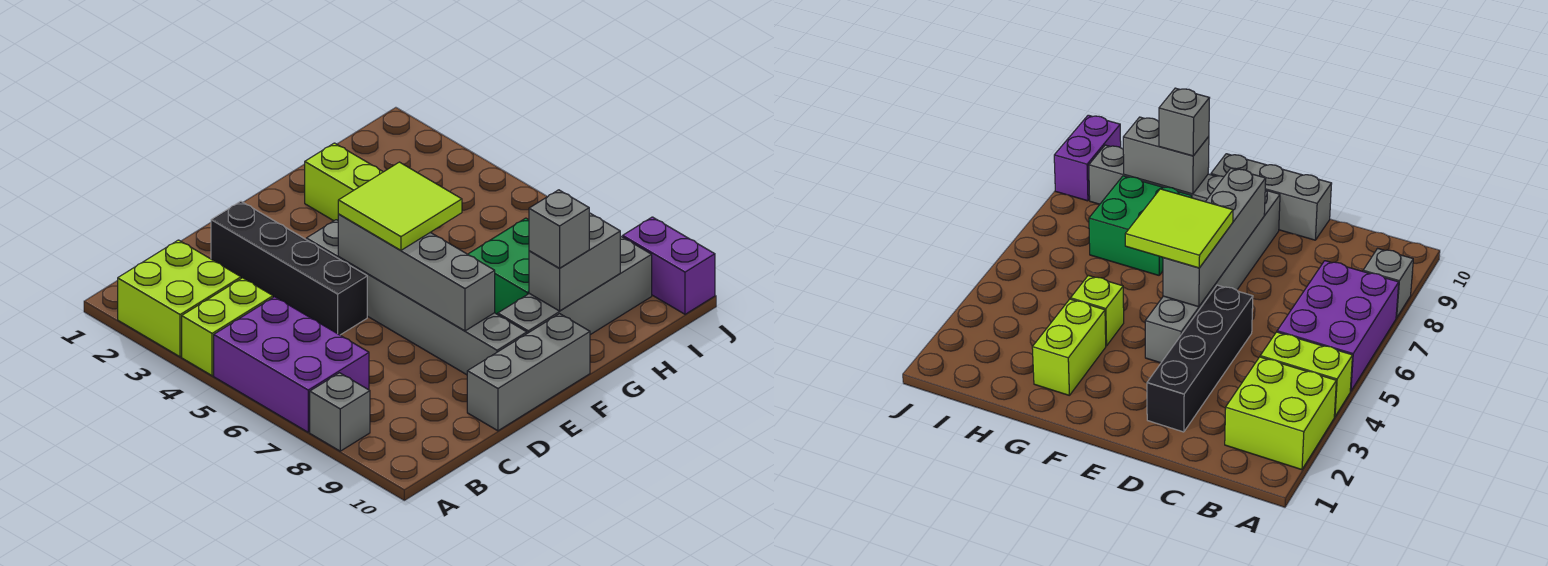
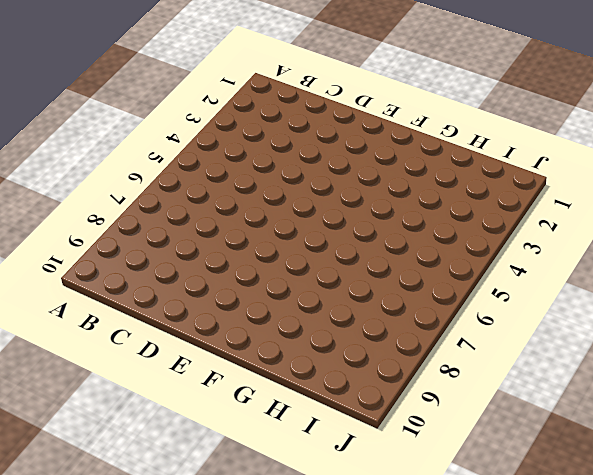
none -> lime 2x2 brick [118,240,241,357]
none -> lime 1x2 brick [182,278,273,376]
none -> purple 2x3 brick [214,297,369,432]

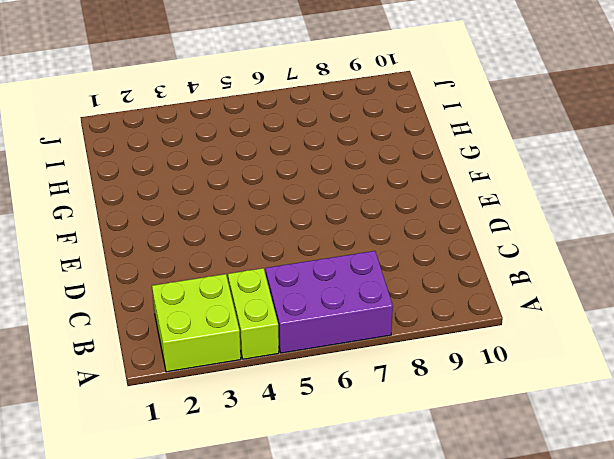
none -> grey 1x1 brick [310,373,370,451]
none -> black 1x4 brick [211,201,367,335]
none -> grey 1x3 brick [467,314,590,431]

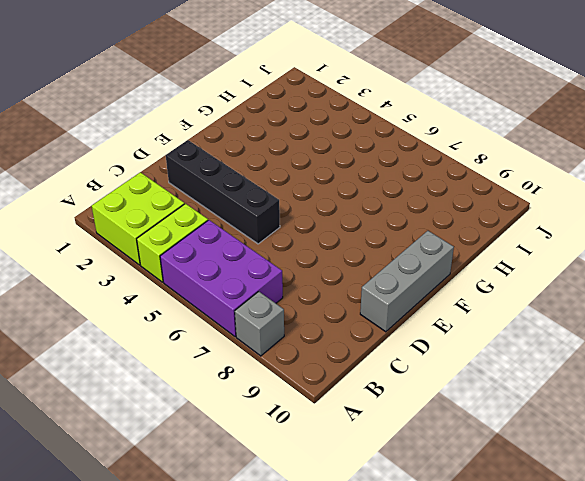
none -> grey 1x6 brick [306,220,527,375]
none -> grey 1x4 brick [498,237,652,335]
none -> lime 1x2 brick [305,143,383,221]

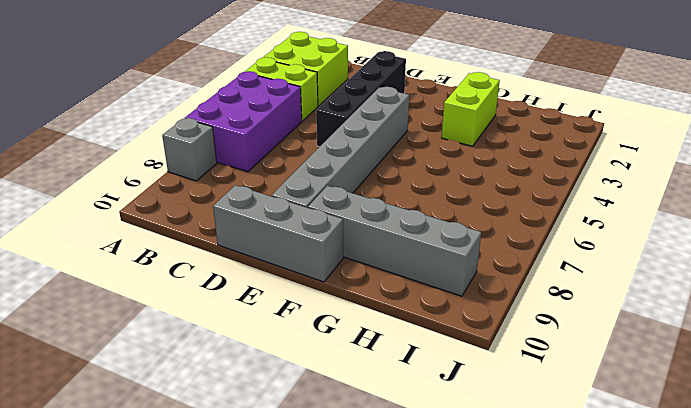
none -> lime 1x1 brick [1071,275,1124,346]
none -> green 2x2 brick [468,218,529,315]
none -> purple 1x2 brick [623,217,715,314]

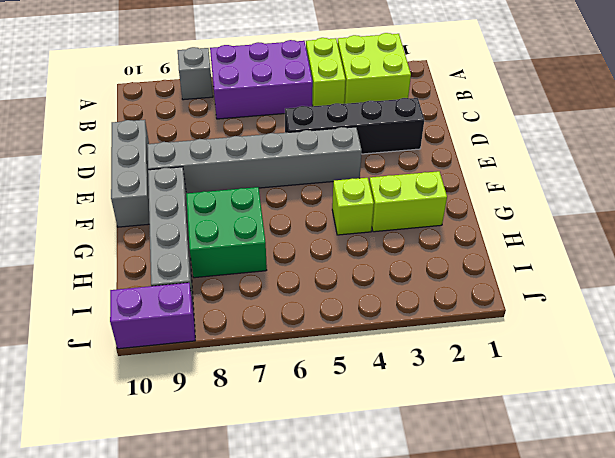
none -> grey 1x4 brick [338,214,495,331]
none -> grey 1x2 brick [529,213,620,311]
none -> lime 2x2 tile [338,162,462,250]

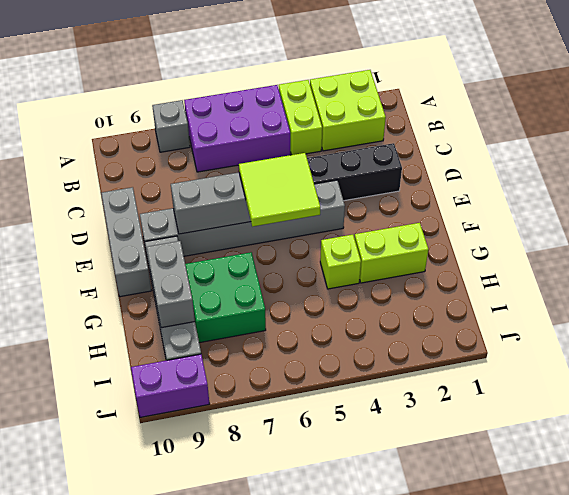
none -> grey 1x1 brick [529,190,589,268]

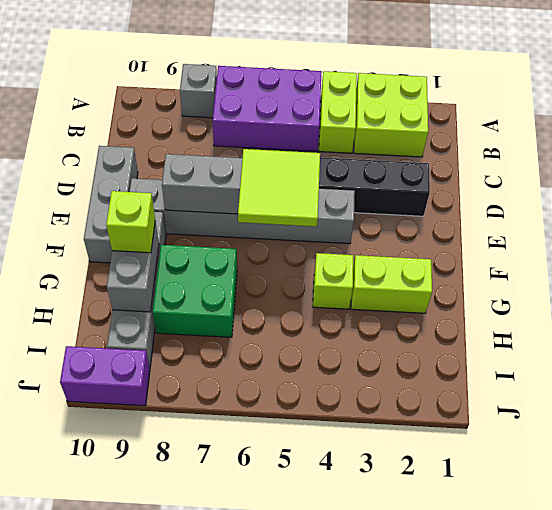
lime 1x1 brick [106,191,155,253] -> grey 1x1 brick [529,190,589,268]

